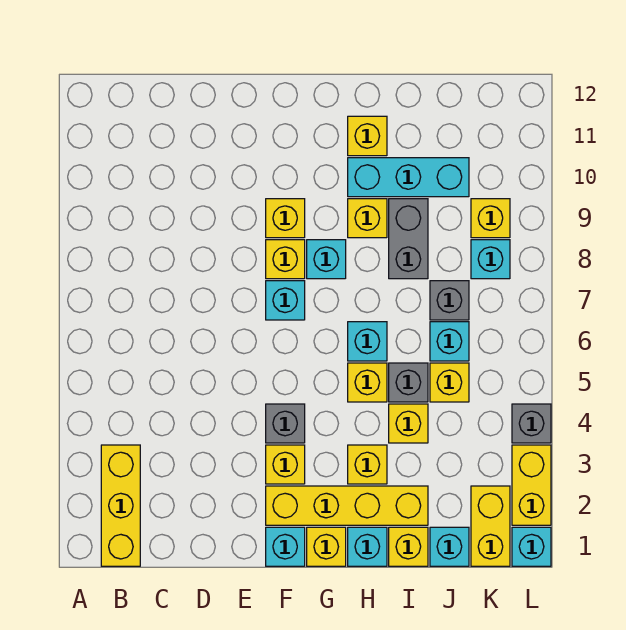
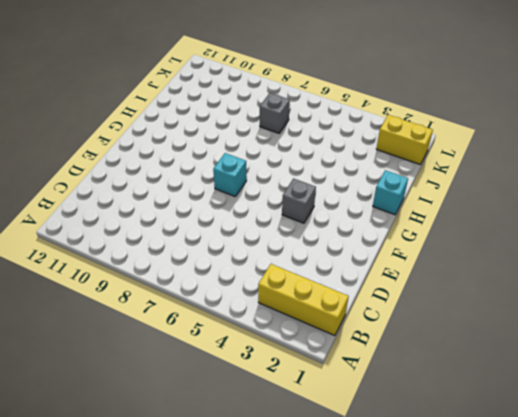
none -> cyan 1x1 brick [266,527,305,566]
none -> yellow 1x4 brick [266,486,428,525]
none -> yellow 1x1 brick [266,445,305,484]
none -> yellow 1x1 brick [266,240,305,279]

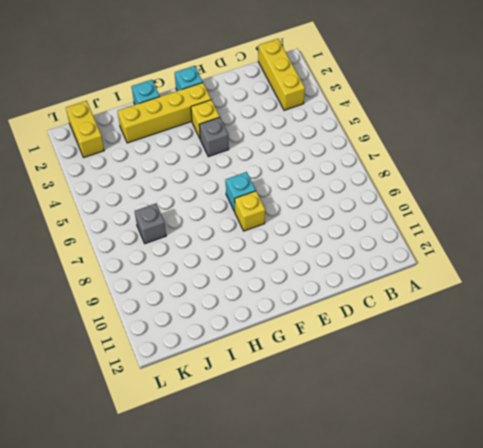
none -> yellow 1x1 brick [266,199,305,238]
none -> yellow 1x1 brick [307,527,346,566]
none -> cyan 1x1 brick [307,240,346,279]
none -> yellow 1x1 brick [348,445,387,484]

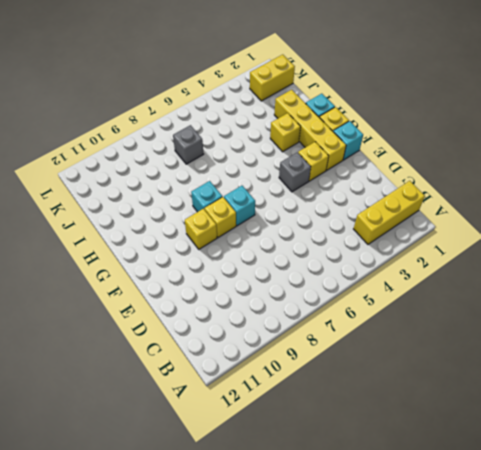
none -> yellow 1x1 brick [348,363,387,402]
none -> cyan 1x1 brick [348,322,387,361]
none -> yellow 1x1 brick [348,199,387,238]
none -> cyan 1x3 brick [348,158,469,197]

